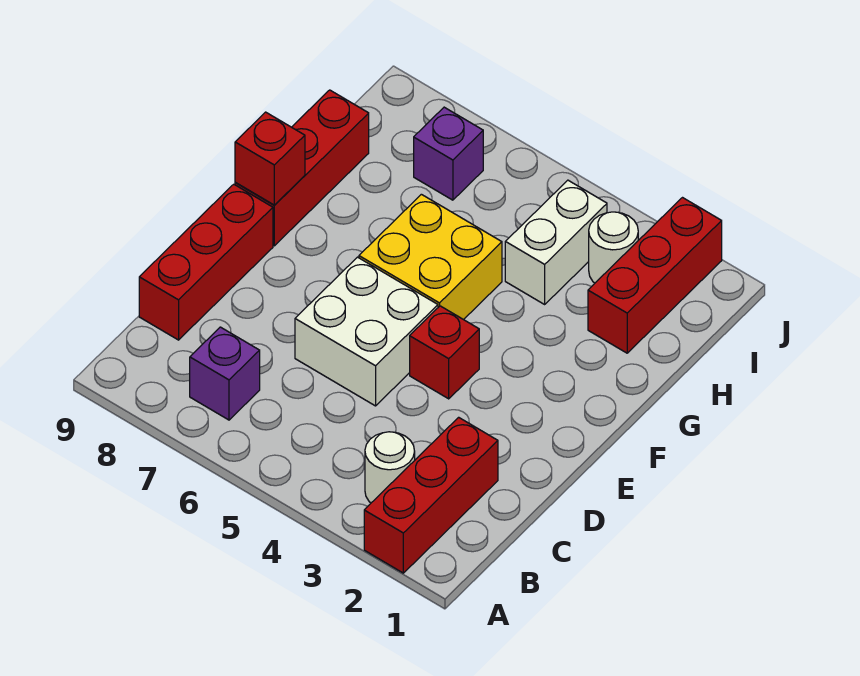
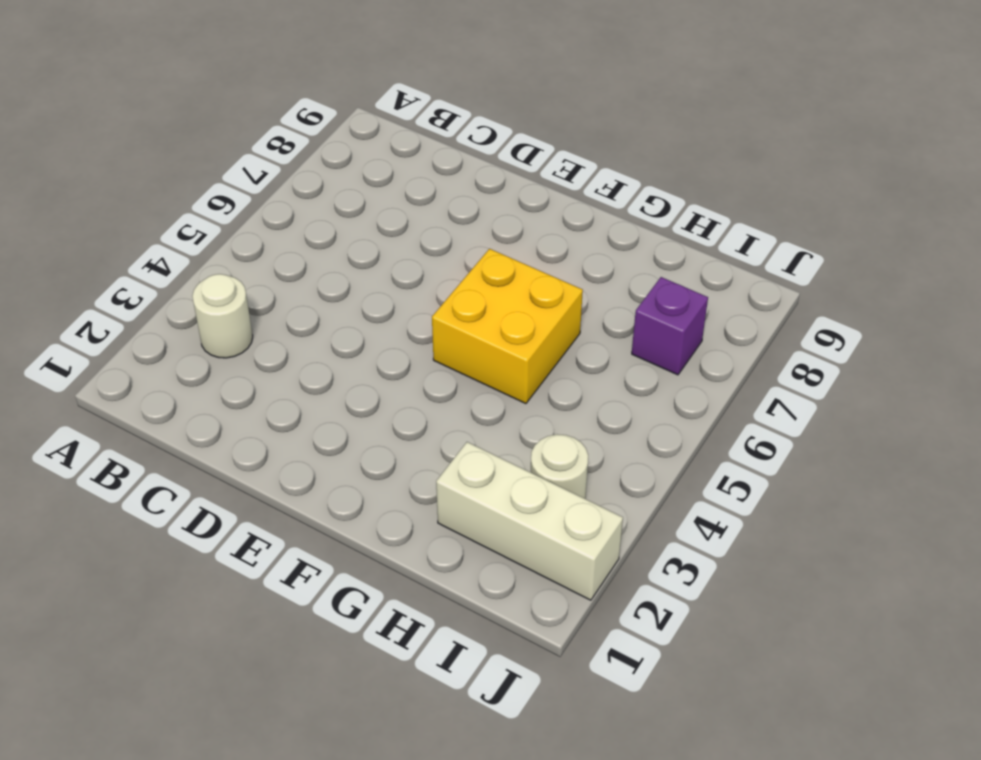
white 1x3 brick [436,442,623,600] -> red 1x3 brick [588,198,722,353]
none -> red 1x3 brick [364,417,498,573]
none -> purple 1x1 brick [190,327,260,420]
none -> red 1x3 brick [139,184,273,340]

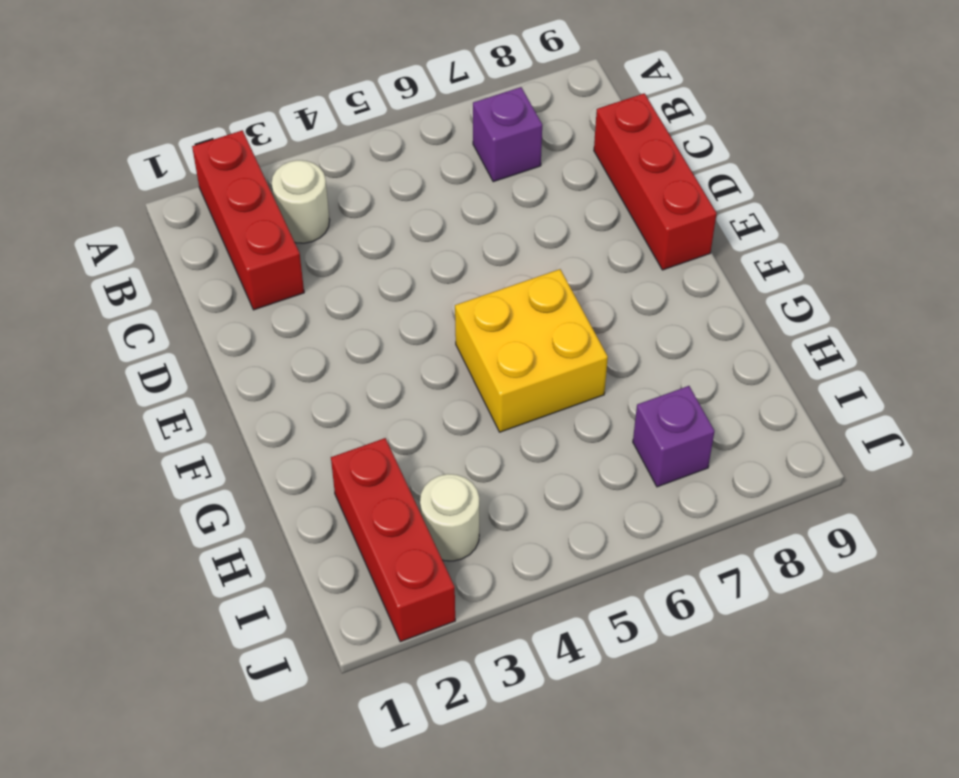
none -> white 2x2 brick [295,257,438,406]
none -> red 1x1 brick [410,306,479,399]
none -> red 1x3 brick [235,90,369,246]

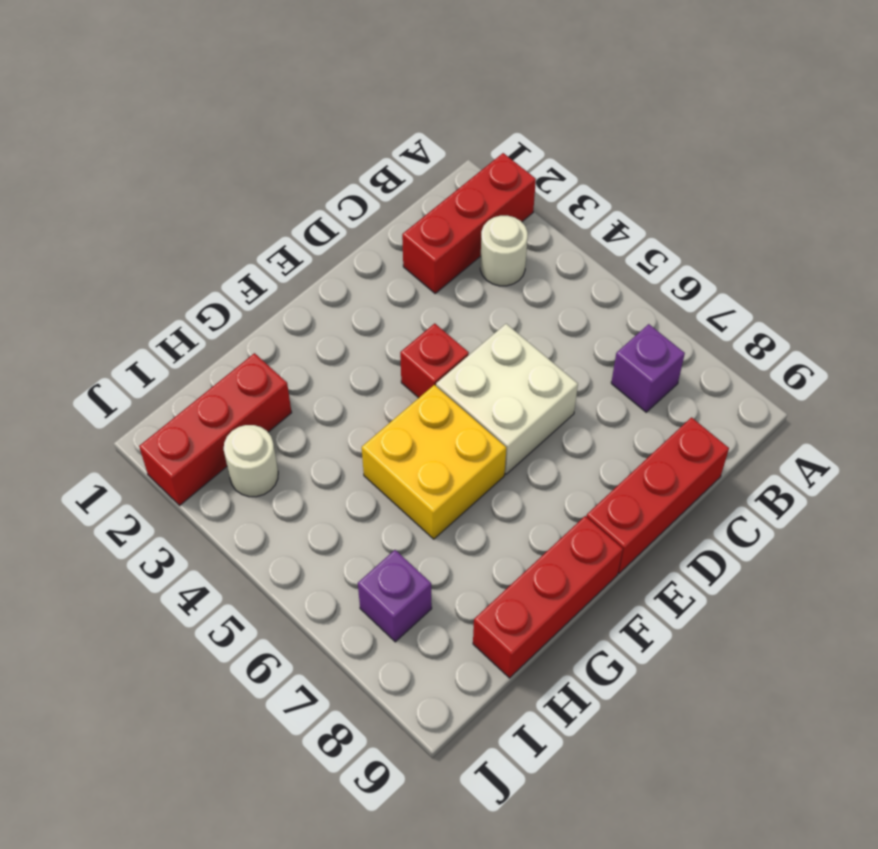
none -> white 1x2 brick [505,180,607,304]
none -> red 1x1 brick [235,112,305,205]

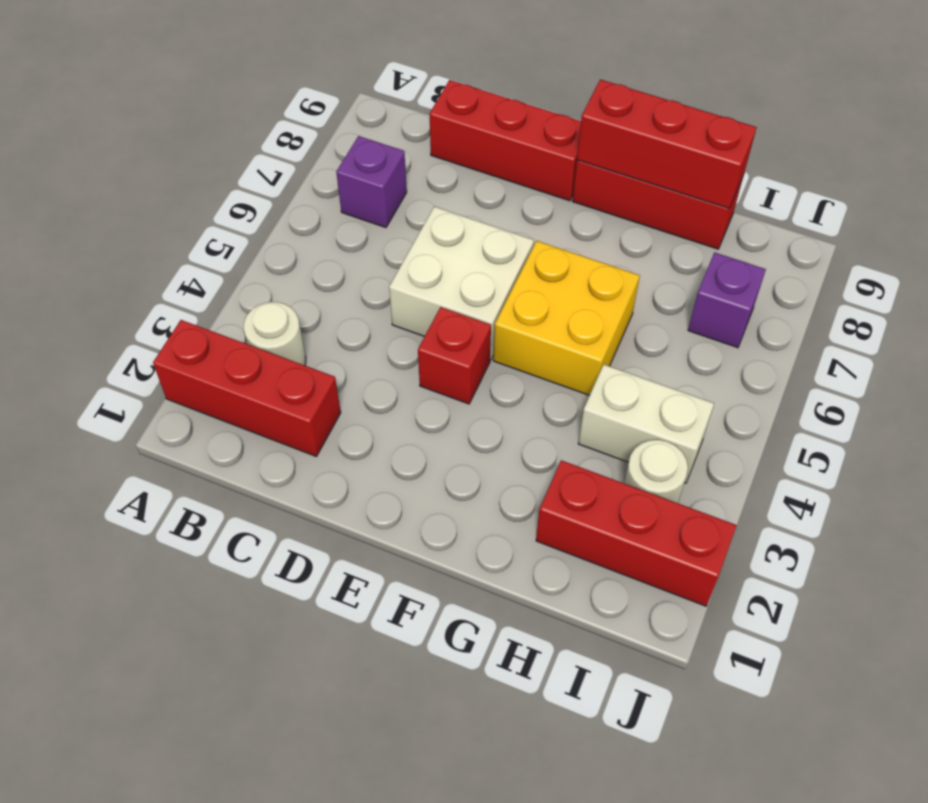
red 1x3 brick [577,79,757,208] -> red 1x1 brick [235,112,305,205]

